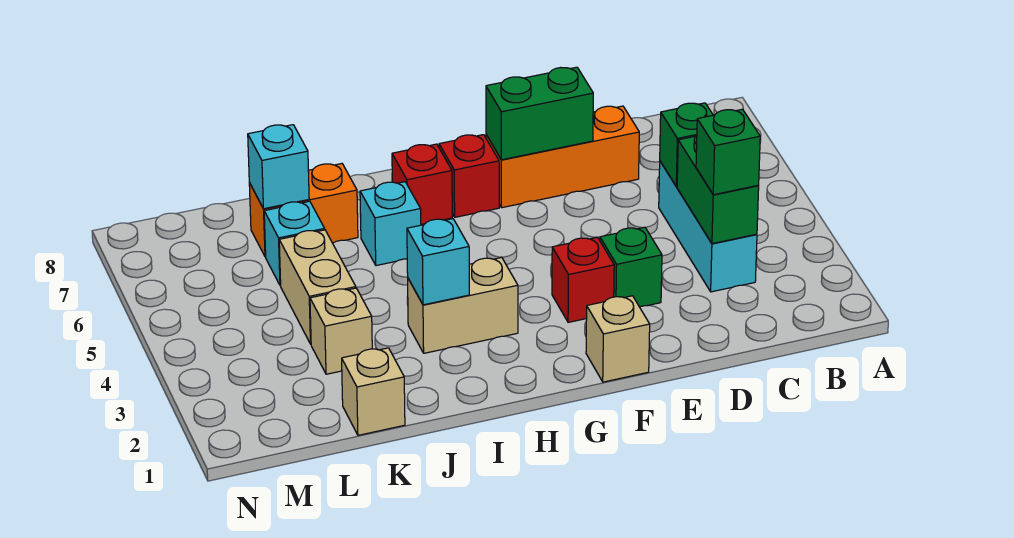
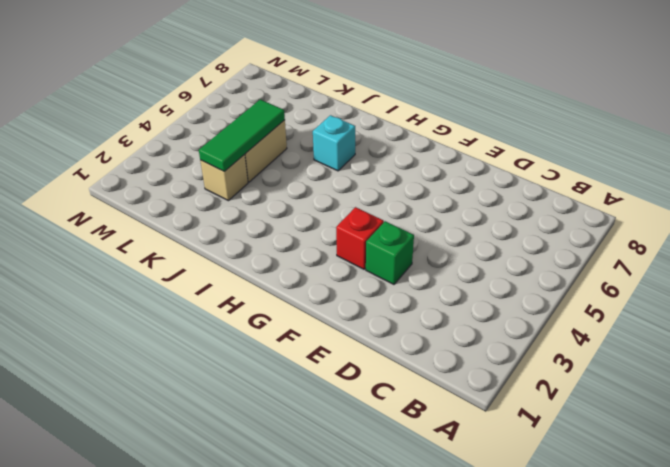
green 1x3 tile [199,99,285,172] -> none
none -> cyan 1x3 brick [659,162,757,292]
none -> orange 1x3 brick [486,106,639,208]
none -> tan 1x1 brick [586,296,650,382]

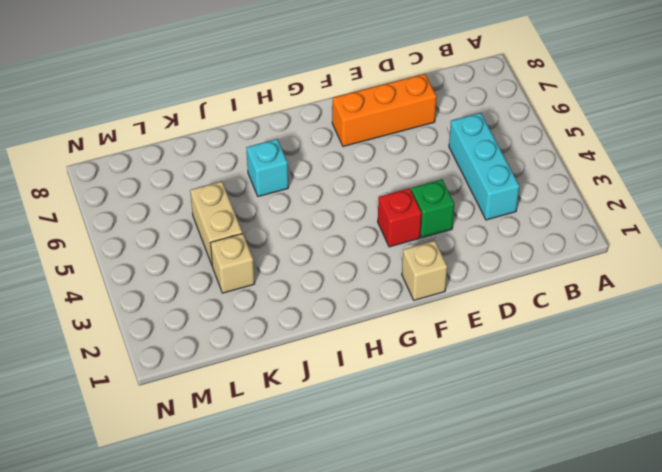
none -> red 1x1 brick [439,135,499,217]
none -> tan 1x2 brick [407,258,518,353]
none -> red 1x1 brick [392,144,452,224]

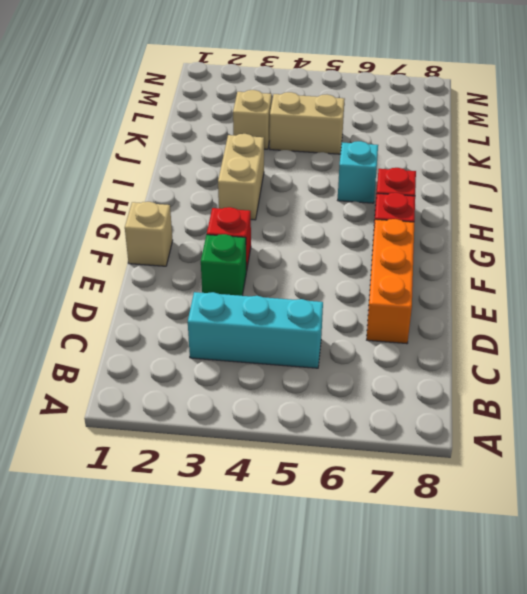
none -> orange 1x2 brick [249,164,358,257]
none -> tan 1x1 brick [342,348,405,435]
none -> cyan 1x1 brick [264,201,325,286]

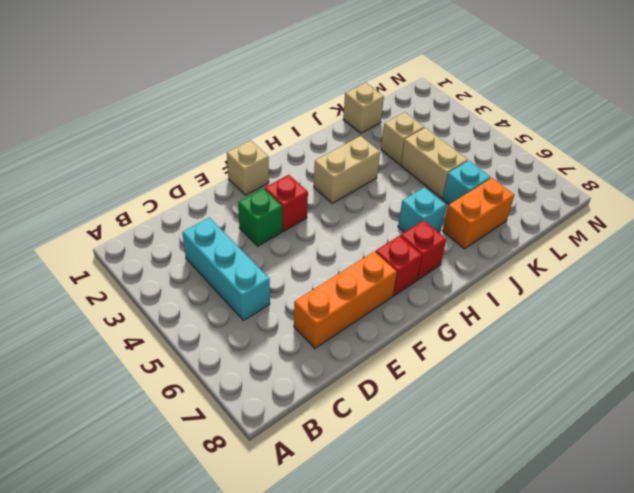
none -> green 1x2 brick [677,135,759,244]
none -> green 1x1 brick [660,103,713,187]
none -> green 1x2 brick [486,67,593,160]

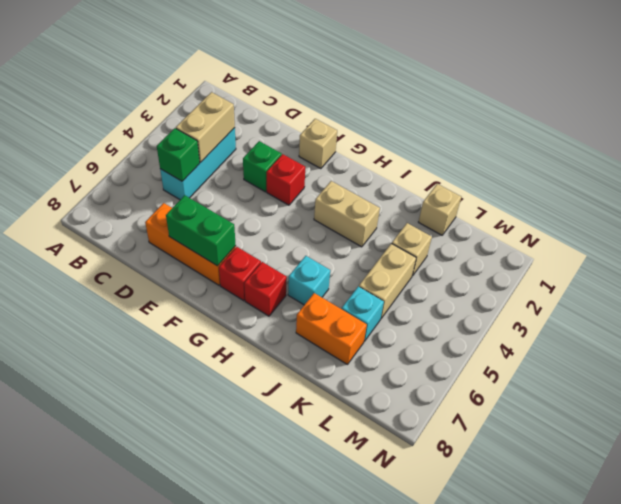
tan 1x2 brick [176,92,235,162] -> green 1x2 brick [677,135,759,244]
none -> cyan 1x1 brick [407,219,469,305]
none -> cyan 1x1 brick [248,125,309,209]
none -> green 1x1 brick [696,109,760,195]

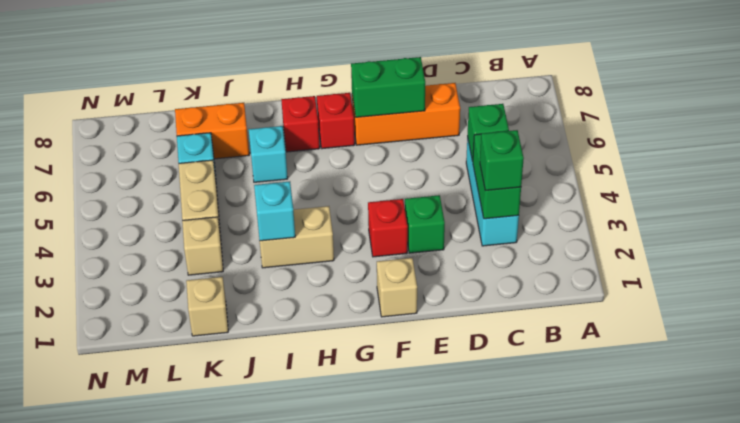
none -> cyan 1x1 brick [248,125,309,209]

